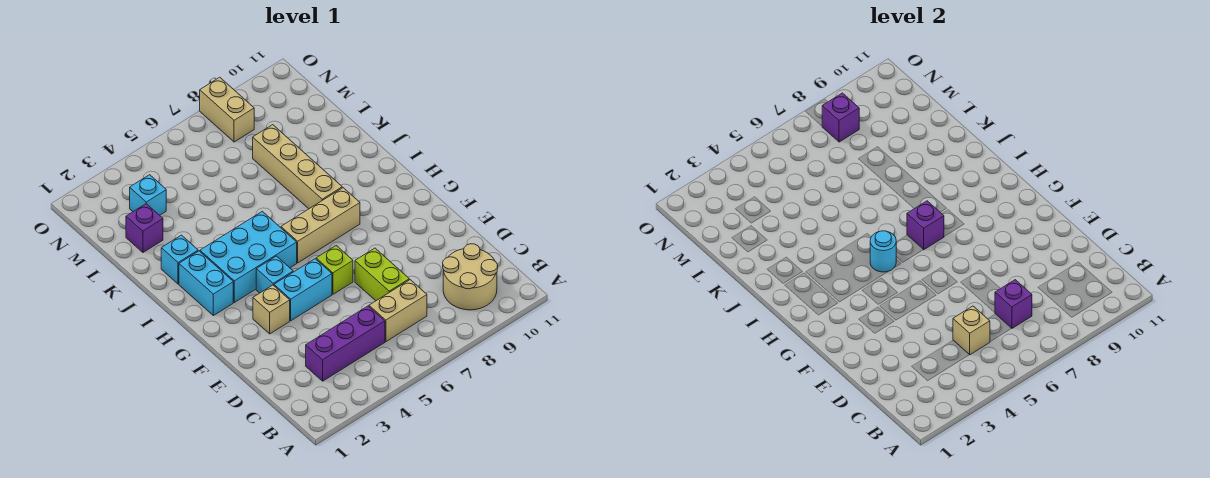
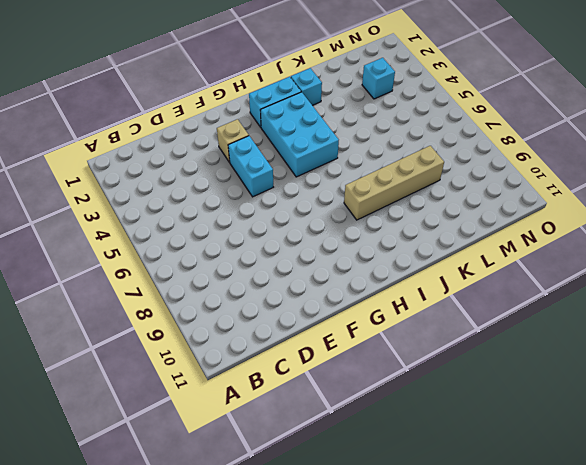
none -> tan 2x2 round brick [443,244,498,310]
none -> purple 1x3 brick [306,306,385,381]
none -> tan 1x2 brick [369,280,427,342]

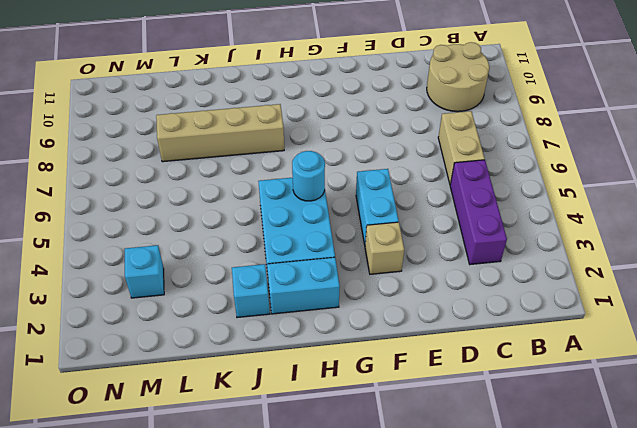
none -> lime 1x2 brick [355,248,409,301]
none -> lime 1x1 brick [316,246,353,294]
none -> cyan 1x1 brick [256,256,293,293]

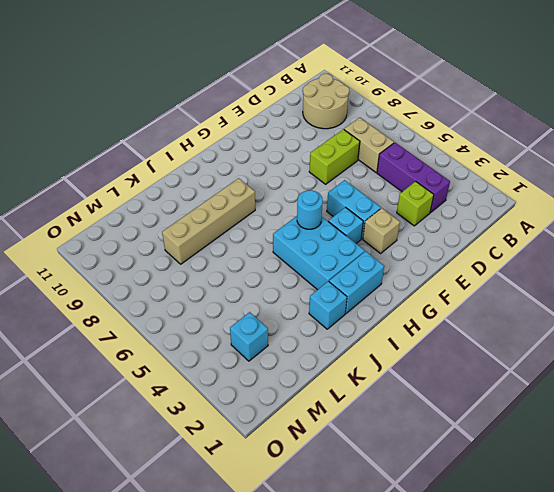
lime 1x1 brick [397,181,434,226] -> lime 1x1 brick moved to [316,246,353,294]
none -> tan 1x3 brick [281,188,360,263]
none -> purple 1x1 brick [126,204,163,252]
none -> tan 1x2 brick [200,77,254,142]

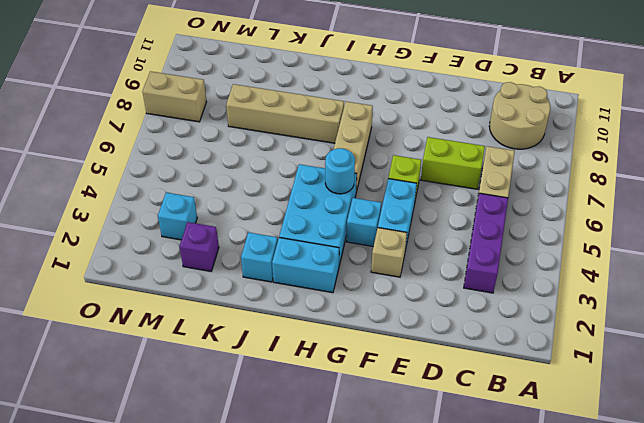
none -> tan 1x1 brick [953,306,990,355]
none -> purple 1x1 brick [995,280,1032,328]
none -> purple 1x1 brick [907,201,944,250]

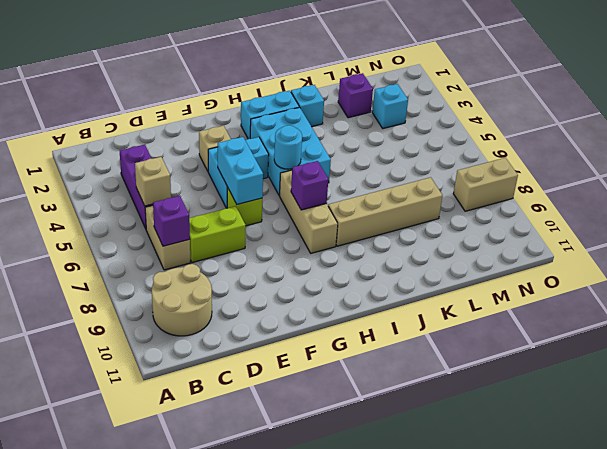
cyan 1x2 brick [218,137,263,204] -> none
none -> purple 1x1 brick [822,93,859,142]

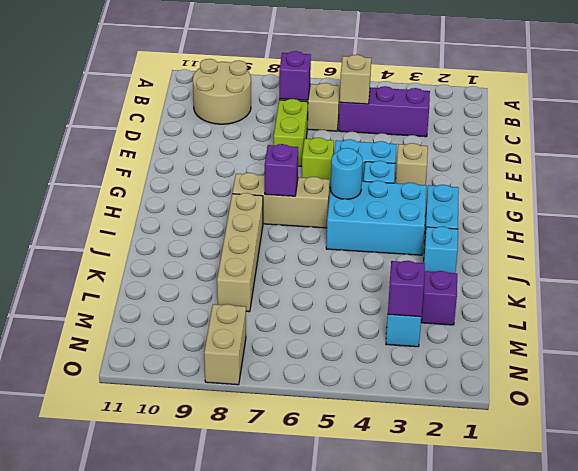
purple 1x1 brick [388,261,425,317] -> purple 1x1 brick moved to [822,93,859,142]

